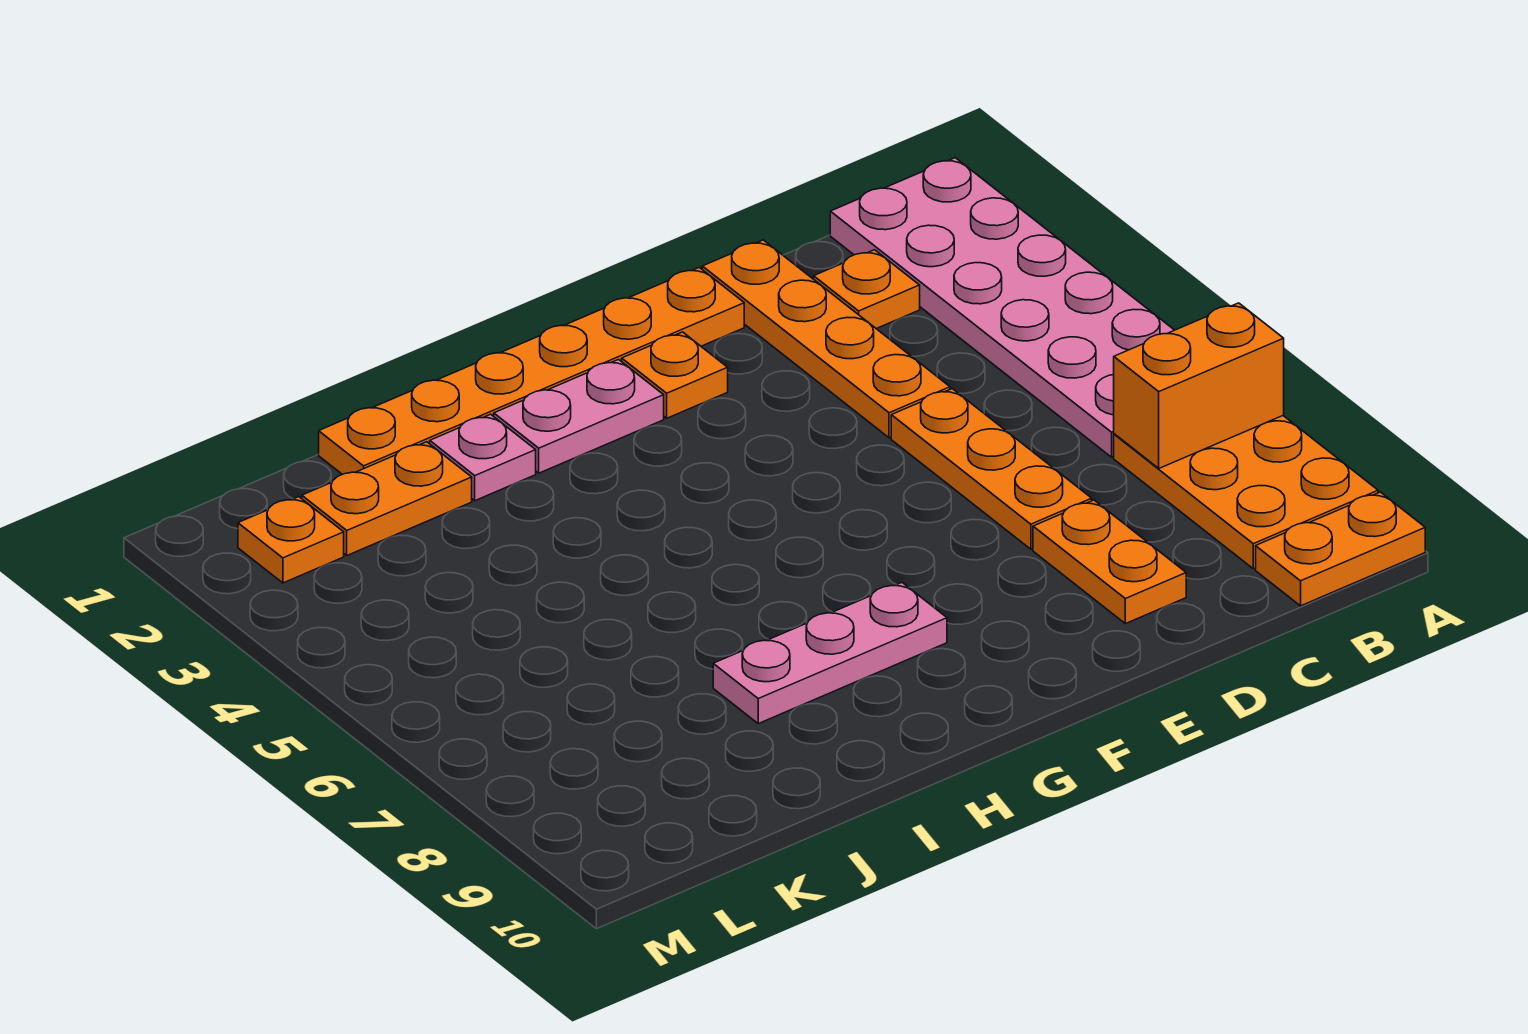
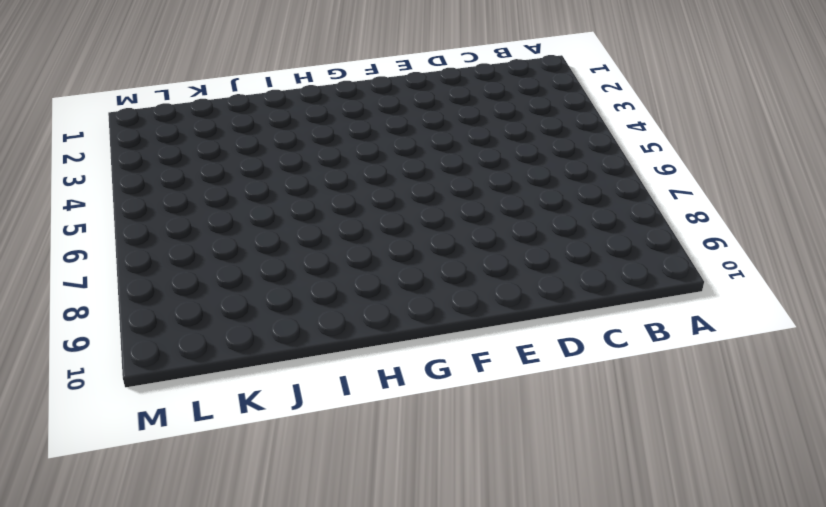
none -> pink 2x6 plate [830,158,1174,457]
none -> orange 2x3 plate [1114,416,1378,569]
none -> orange 1x2 plate [1256,492,1425,606]

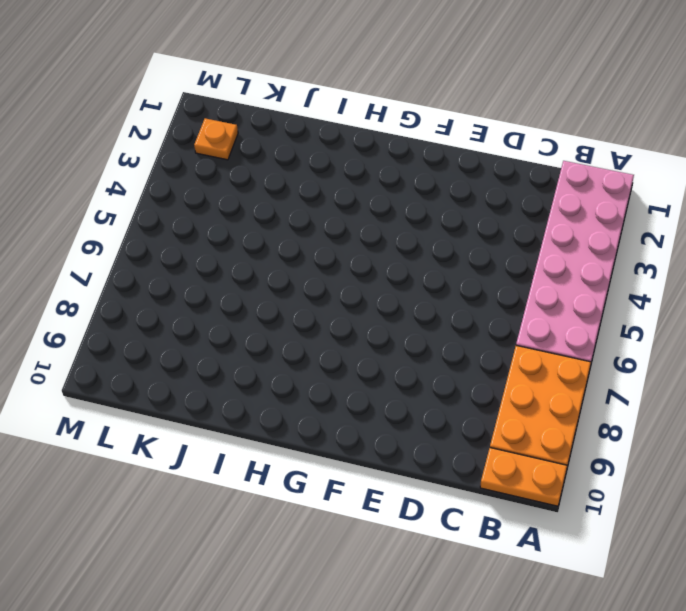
none -> orange 1x1 plate [814,250,920,329]
none -> orange 1x4 plate [702,240,950,438]
none -> orange 1x3 plate [891,389,1092,549]

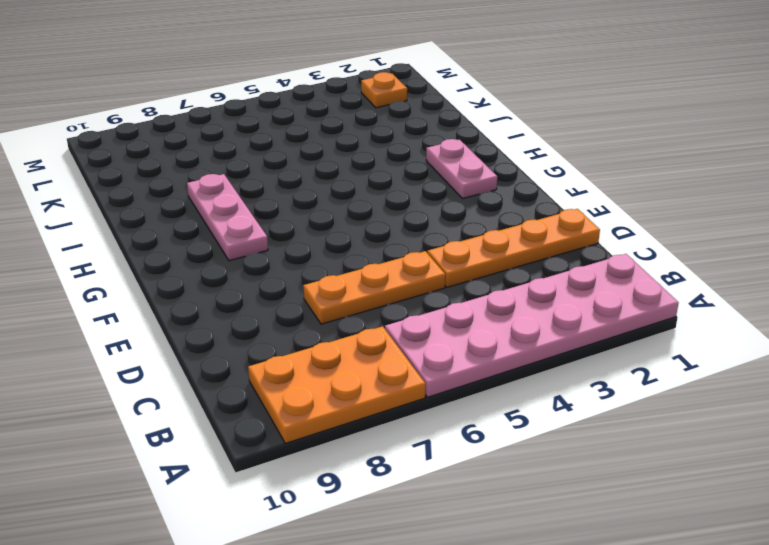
none -> orange 1x2 plate [1256,492,1425,606]
none -> orange 1x1 plate [814,250,920,329]
none -> orange 1x2 plate [1033,500,1186,624]

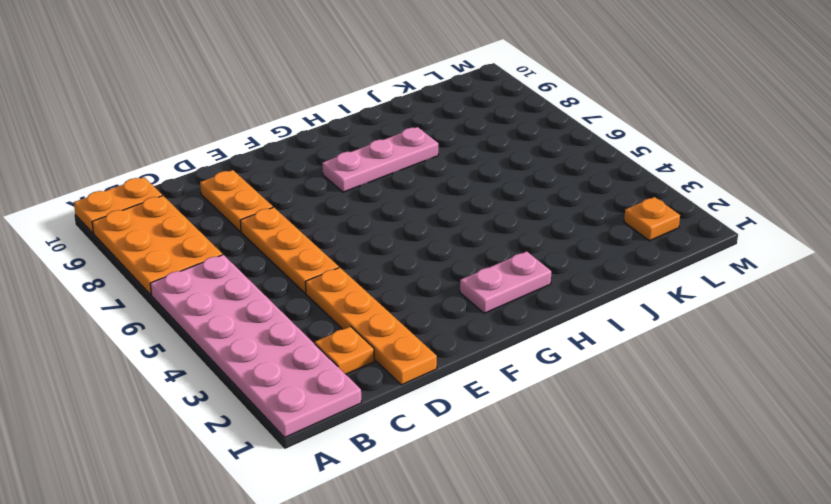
none -> orange 1x6 plate [319,267,744,474]
none -> orange 1x1 plate [622,332,728,418]
none -> pink 1x1 plate [430,414,536,501]

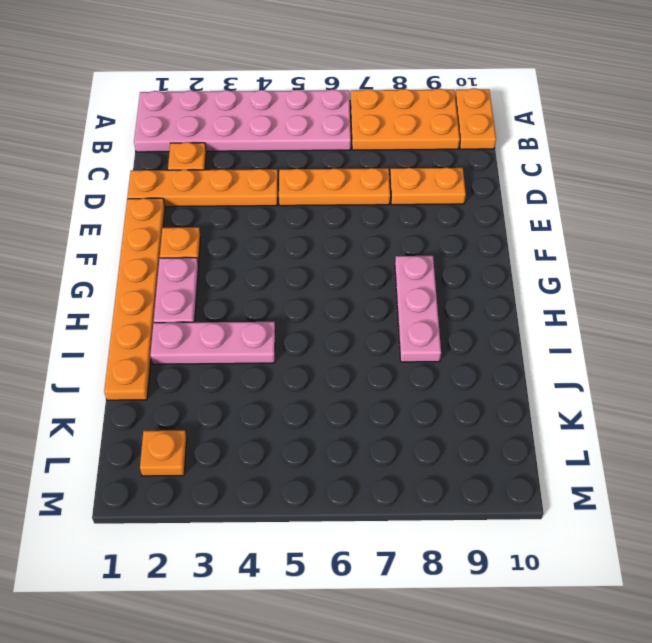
pink 1x3 plate [150,322,275,364] -> pink 1x1 plate [430,414,536,501]
none -> orange 1x2 plate [302,442,472,555]
none -> orange 1x2 brick [1114,303,1284,468]

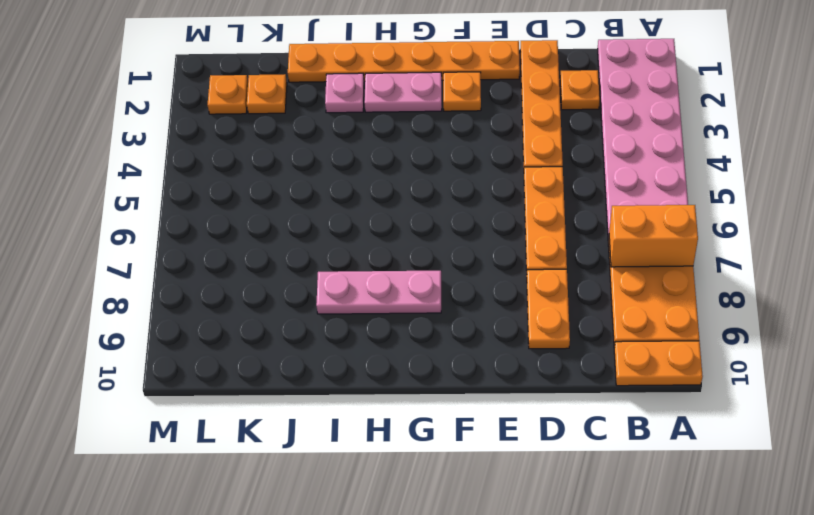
orange 1x1 plate [247,74,287,114] -> orange 1x2 plate [302,442,472,555]

